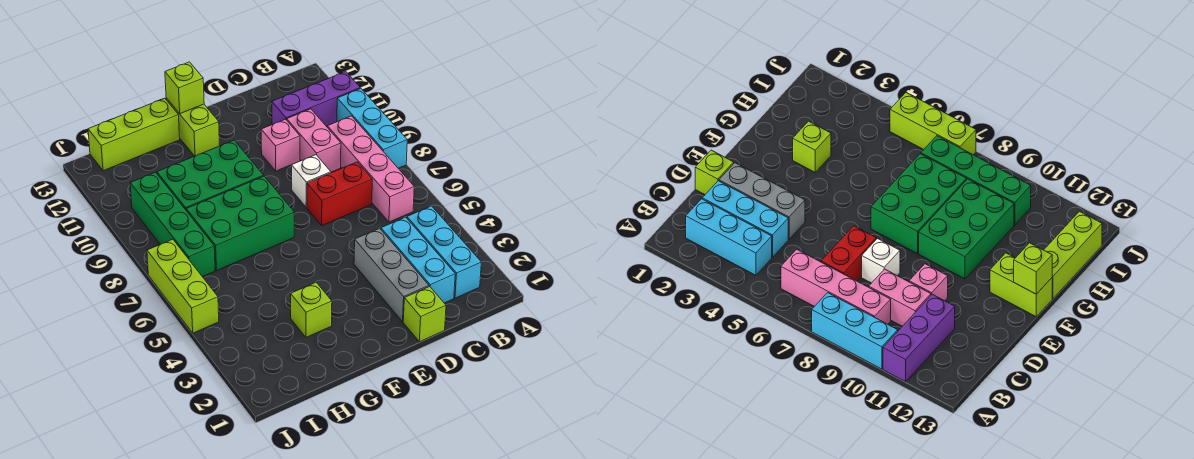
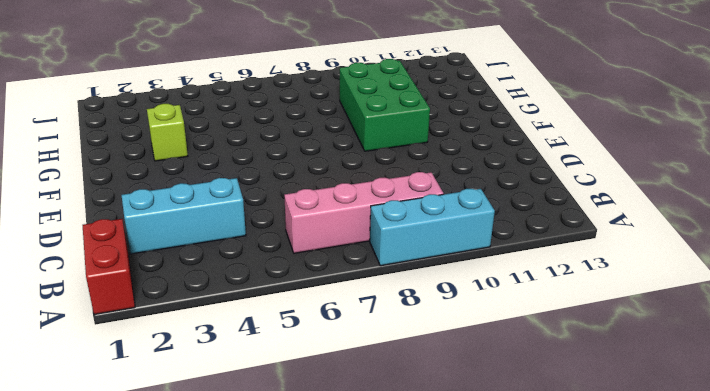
red 1x2 brick [83,219,135,315] -> red 1x2 brick moved to [307,162,372,226]
none -> purple 1x3 brick [272,72,360,127]
none -> cyan 1x3 brick [407,206,481,298]
none -> pink 1x2 brick [287,109,341,172]

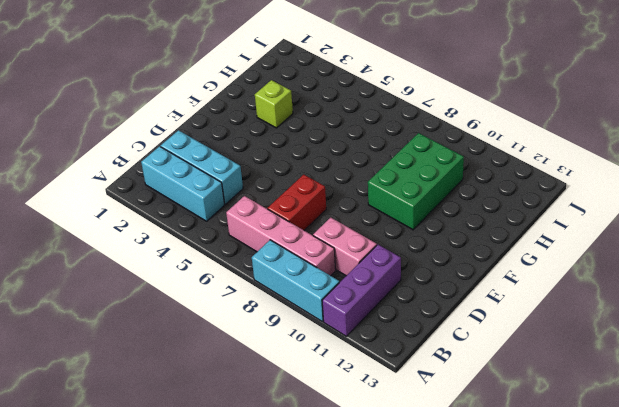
none -> lime 1x1 brick [403,286,446,342]
none -> grey 1x3 brick [354,228,429,322]
none -> white 1x1 brick [292,155,331,207]

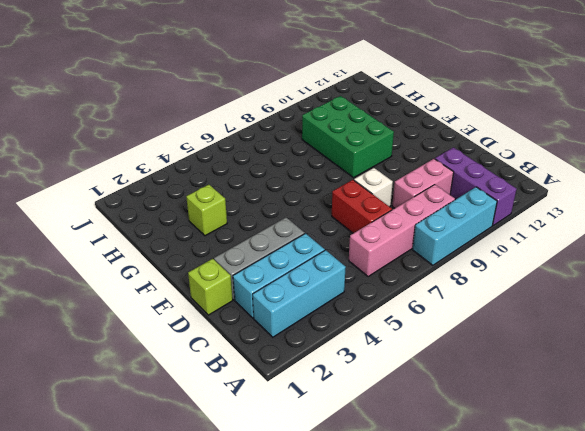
none -> pink 1x1 brick [261,119,300,171]
none -> green 2x3 brick [186,176,294,271]
none -> lime 1x2 brick [166,98,219,156]

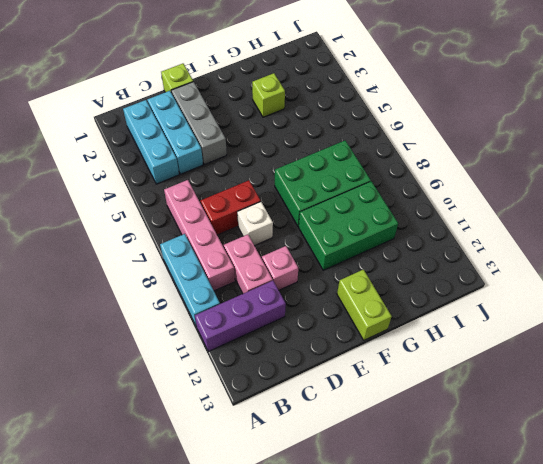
none -> lime 1x3 brick [88,98,180,171]
none -> green 1x4 brick [130,172,215,277]
none -> lime 1x3 brick [147,239,219,333]

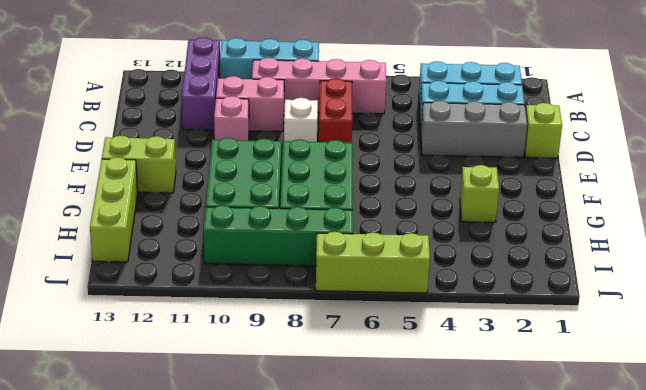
none -> lime 1x1 brick [165,62,204,114]

